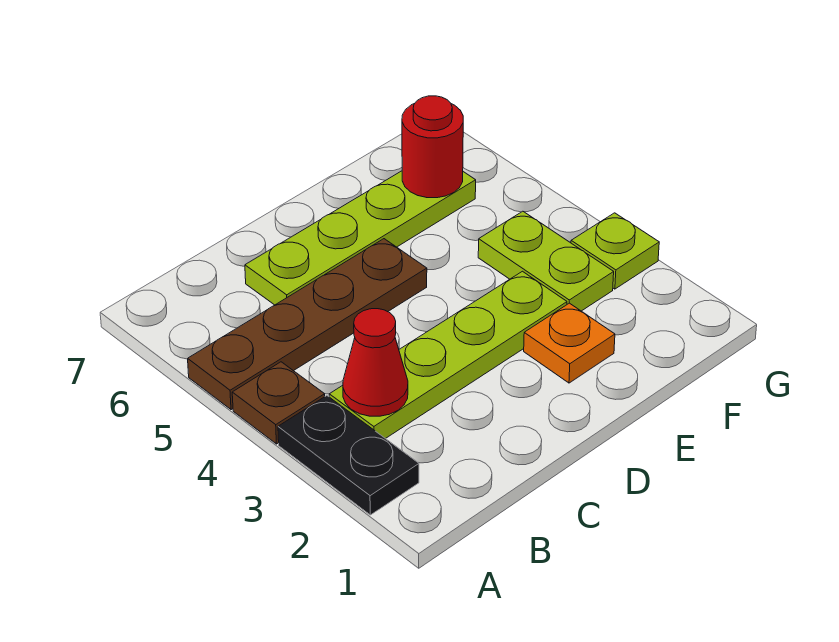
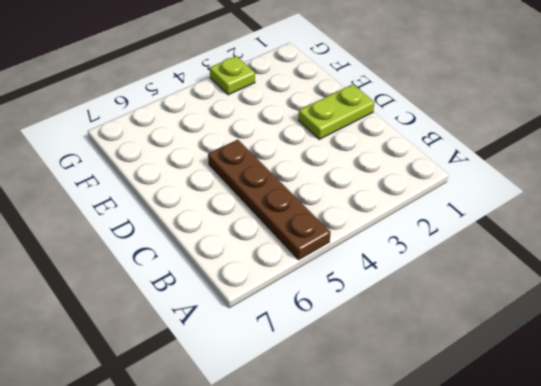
lime 1x2 plate [298,84,375,139] -> lime 1x2 plate moved to [478,211,614,311]
none -> black 1x2 plate [278,396,419,515]
none -> brown 1x1 plate [232,362,325,444]

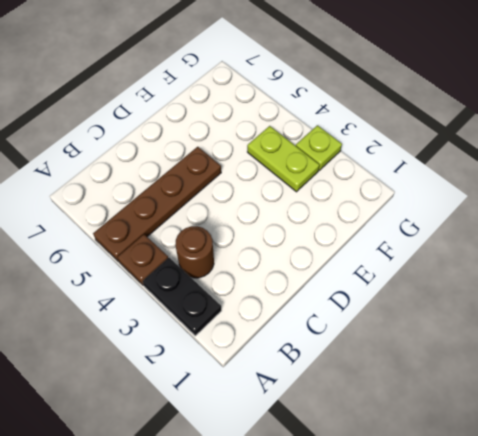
brown 1x1 round brick [175,226,214,278] -> lime 1x4 plate [329,271,567,439]
none -> lime 1x4 plate [245,171,476,305]
none -> orange 1x1 plate [524,303,615,383]

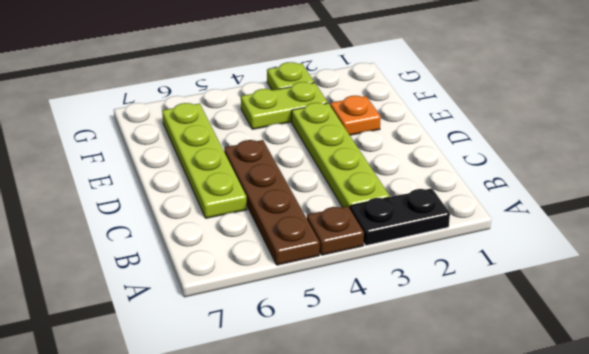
none -> red 1x1 cone [343,309,408,416]
none -> red 1x1 round brick [402,96,463,198]

